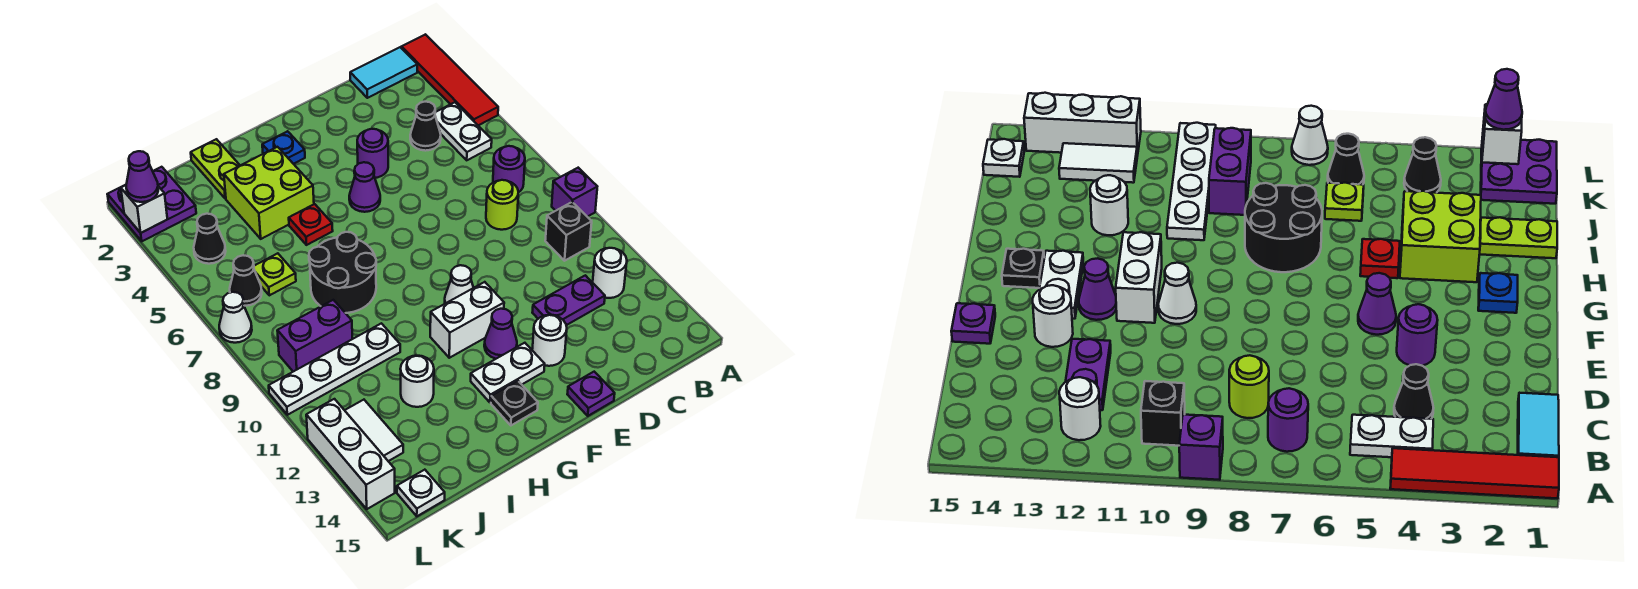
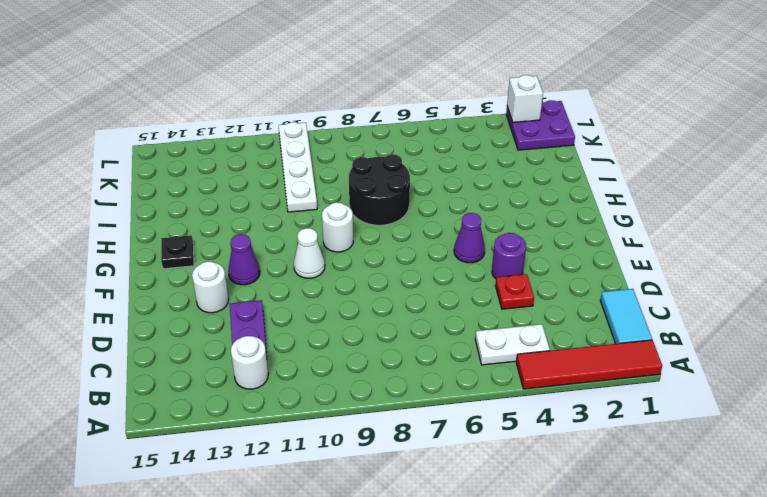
red 1x1 plate [495,274,534,309] -> red 1x1 plate moved to [289,204,333,245]
white 1x1 round brick [322,202,353,252] -> white 1x1 round brick moved to [400,356,434,407]
none -> purple 1x1 brick [552,168,597,217]
none -> purple 1x1 round brick [493,146,525,193]
none -> black 1x1 brick [545,202,592,261]
none -> black 1x1 cone [410,102,441,151]

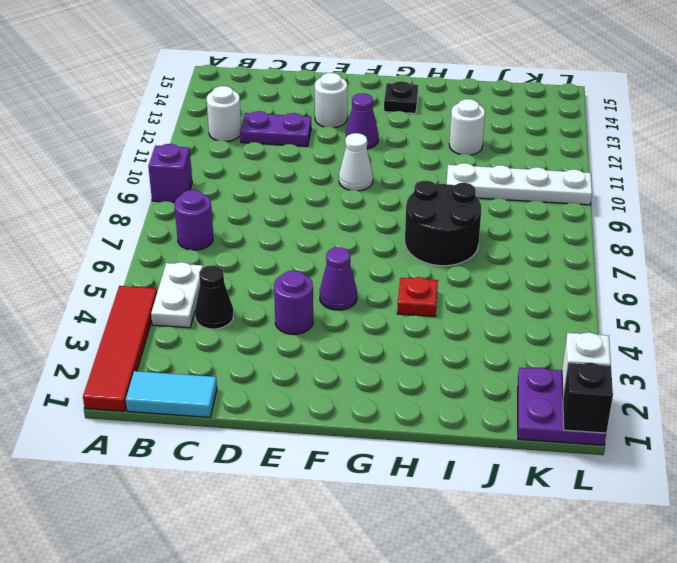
black 1x1 brick [563,363,613,433] -> black 1x1 brick moved to [545,202,592,261]
none -> lime 1x1 round brick [486,180,518,230]
none -> purple 1x1 plate [567,372,615,416]
none -> white 1x2 brick [430,282,504,358]
none -> white 1x2 plate [471,343,545,403]

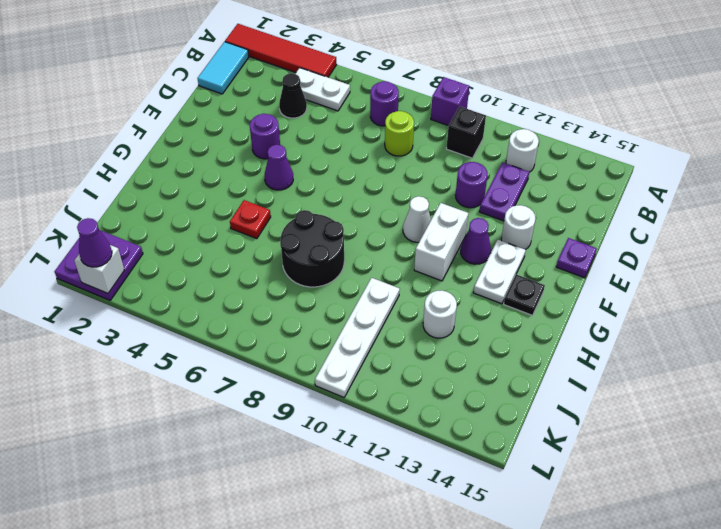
purple 1x1 round brick [456,162,488,208] -> none
none -> blue 1x1 plate [262,131,305,164]
none -> lime 2x2 brick [224,147,314,239]
none -> lime 1x2 plate [191,139,240,199]
none -> lime 1x1 plate [254,253,296,295]

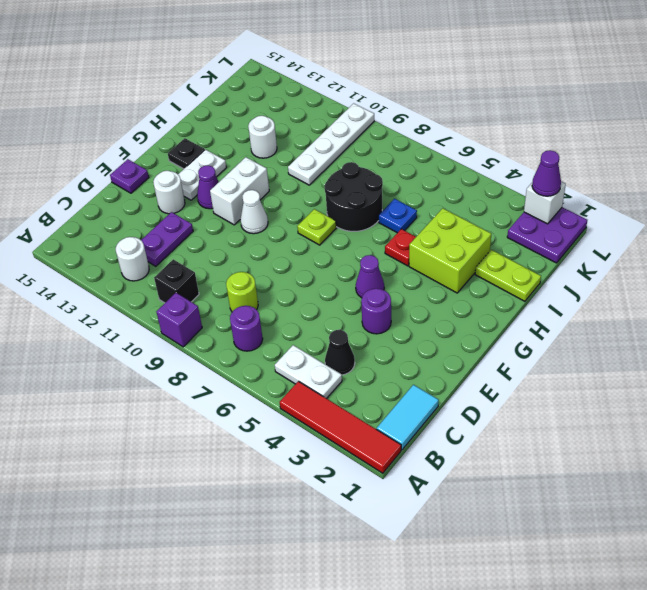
lime 1x1 plate [297,209,336,245] -> lime 1x1 plate moved to [254,253,296,295]
blue 1x1 plate [378,199,417,233] -> blue 1x1 plate moved to [262,131,305,164]
none -> purple 1x2 brick [277,300,352,372]
none -> black 1x1 cone [194,214,226,264]
none -> black 1x1 cone [230,255,262,306]
none -> white 1x2 tile [345,400,403,461]

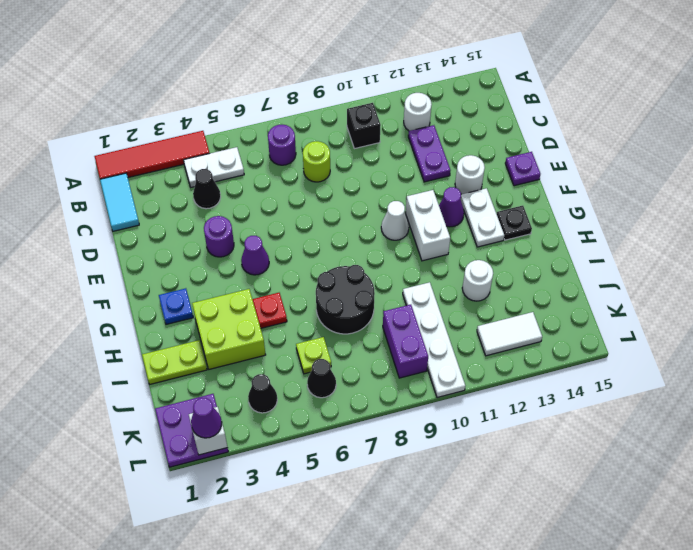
none -> purple 1x1 brick [552,168,597,217]
none -> white 1x1 plate [397,470,445,516]
none -> white 1x1 cone [219,292,252,343]
none -> white 1x3 brick [306,399,395,509]

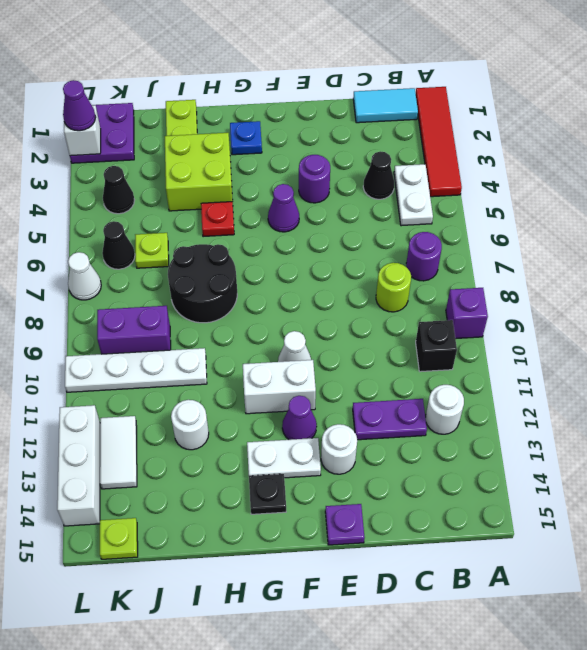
lime 1x1 plate [100,518,138,559] -> white 1x1 plate [397,470,445,516]

